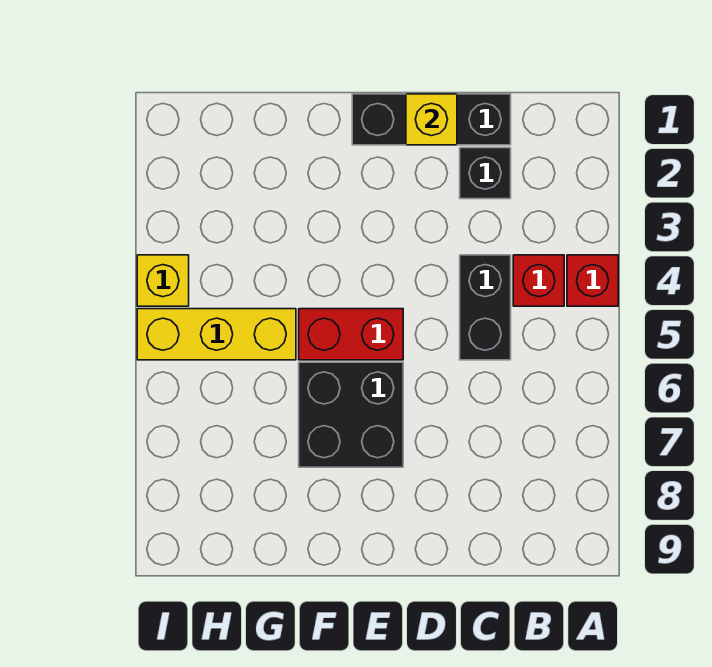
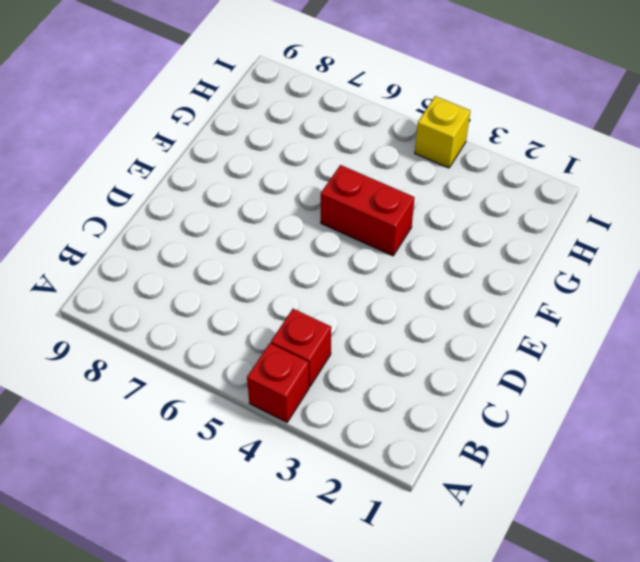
red 1x2 brick [321,165,415,256] -> red 1x2 brick turned to [299,309,403,360]
none -> black 1x3 brick [352,94,511,145]
none -> black 1x1 brick [460,148,511,199]

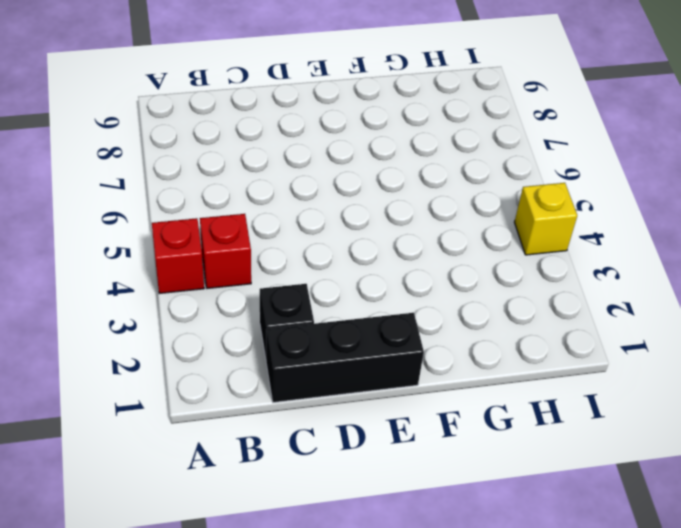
none -> black 1x2 brick [460,255,511,360]
none -> red 1x2 brick [299,309,403,360]

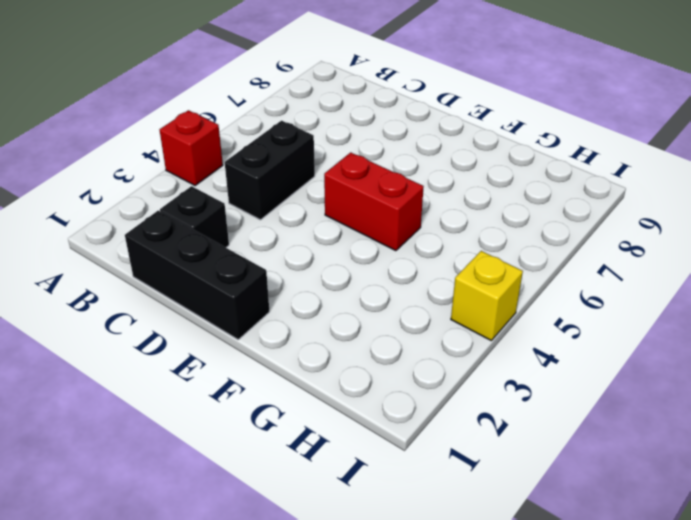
none -> red 1x1 brick [513,255,564,306]
none -> black 2x2 brick [299,362,403,467]

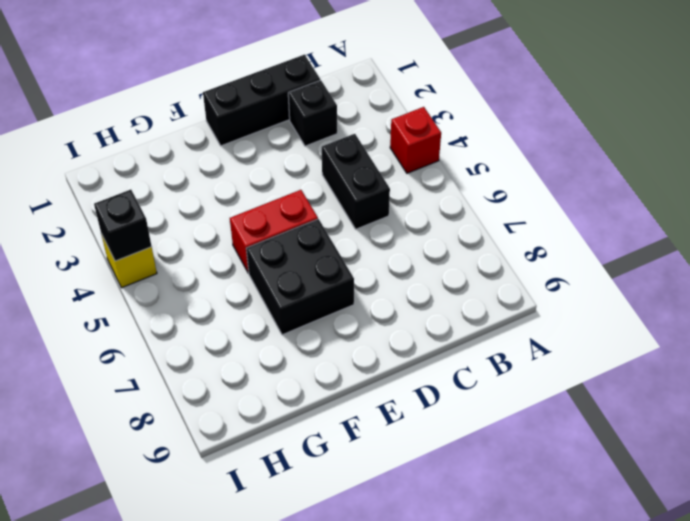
black 1x1 brick [94,190,152,261] -> none
none -> red 1x1 brick [513,255,564,306]
none -> yellow 1x3 brick [137,309,296,360]

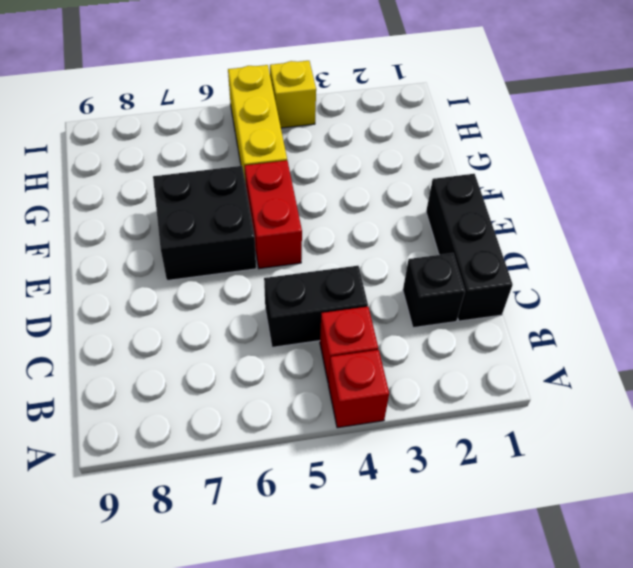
none -> yellow 1x1 brick [406,94,457,145]

